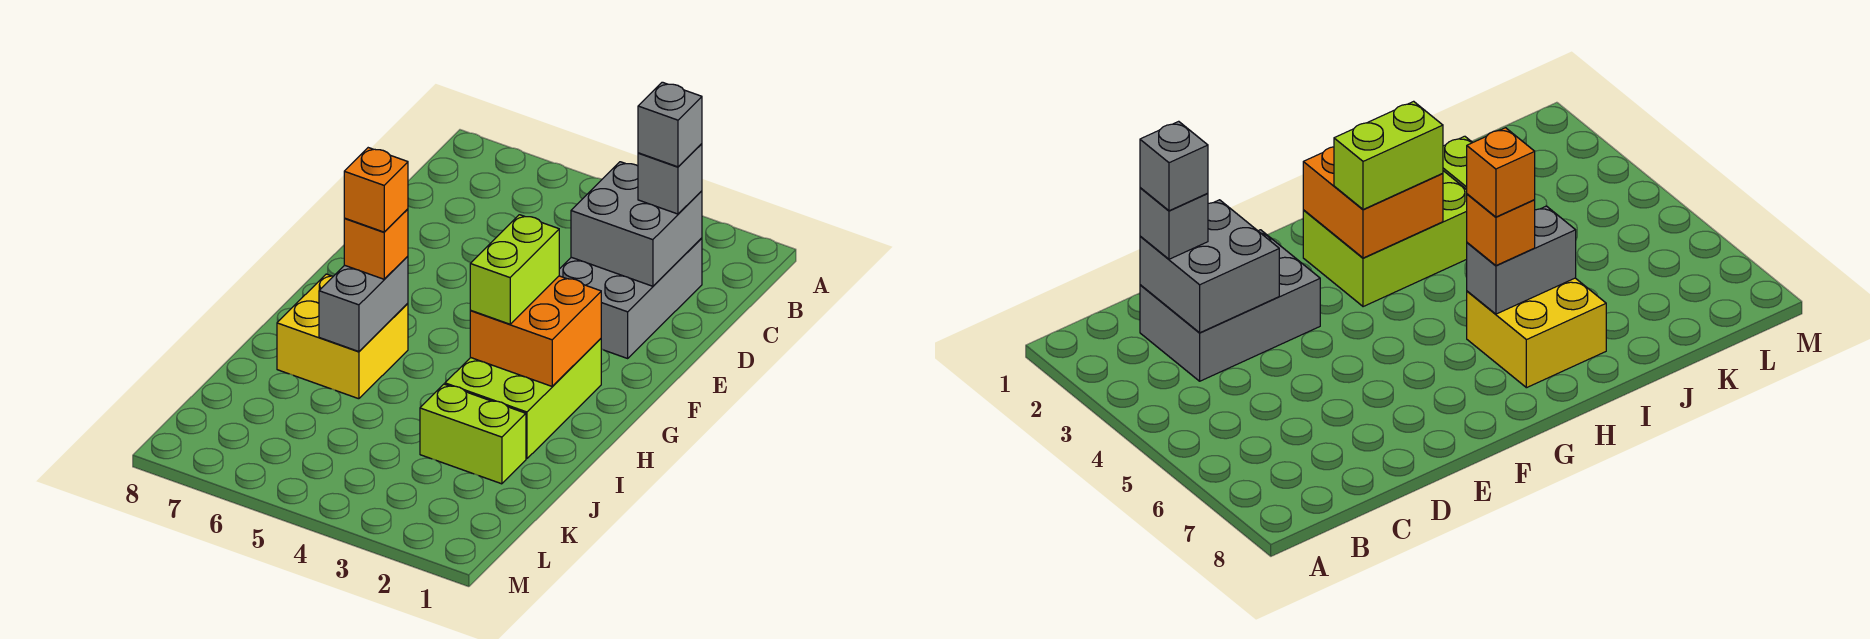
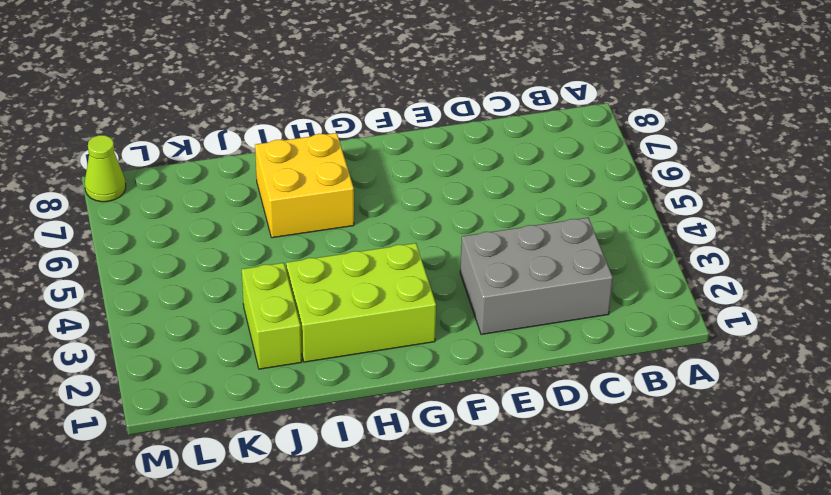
lime 1x1 cone [85,135,126,202] -> none
none -> grey 2x2 brick [571,162,702,286]
none -> orange 2x2 brick [470,276,601,386]
none -> grey 1x2 brick [319,256,408,352]

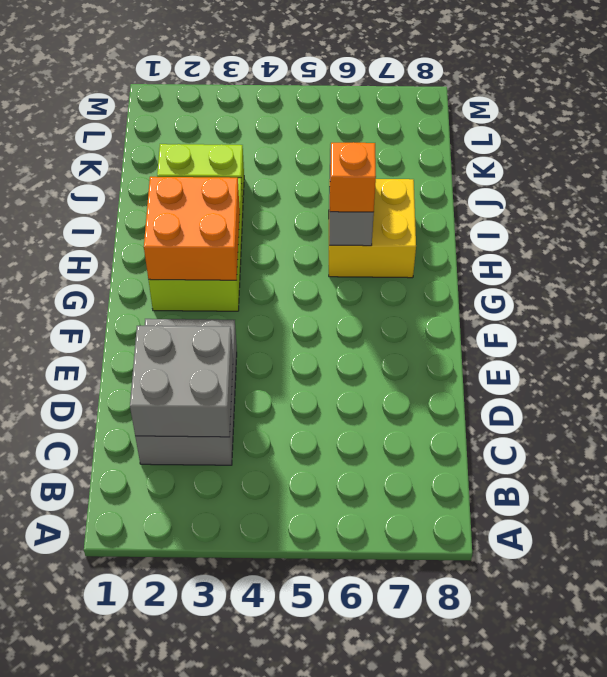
none -> grey 1x1 brick [638,144,702,214]
none -> lime 1x2 brick [470,215,559,324]
none -> grey 1x1 brick [638,82,702,167]

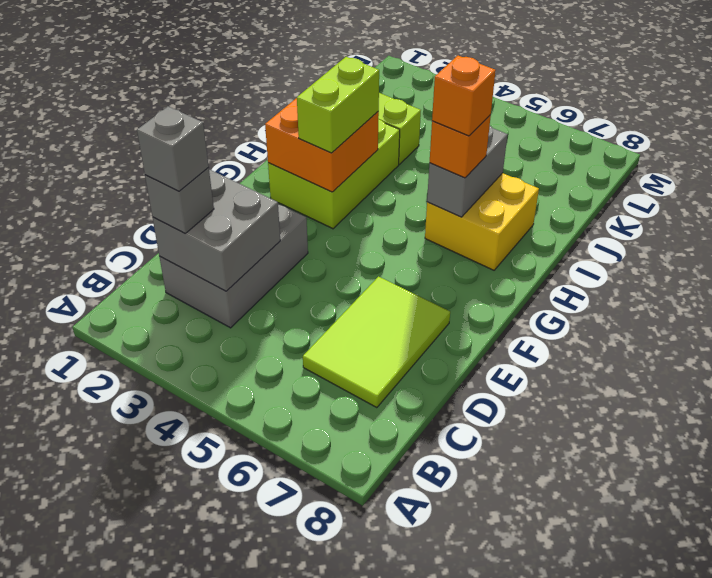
lime 2x3 tile [303,277,450,408] -> none

